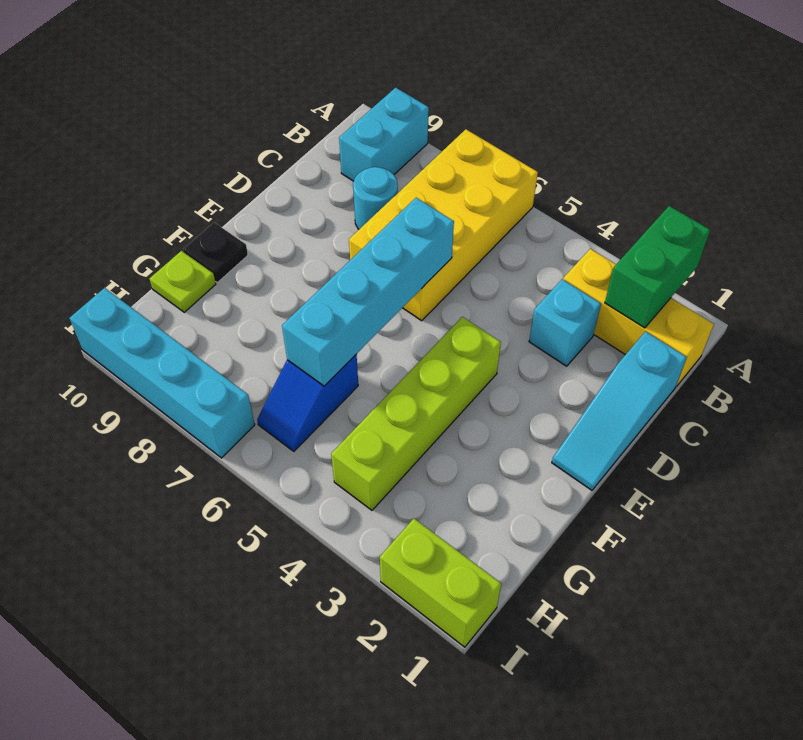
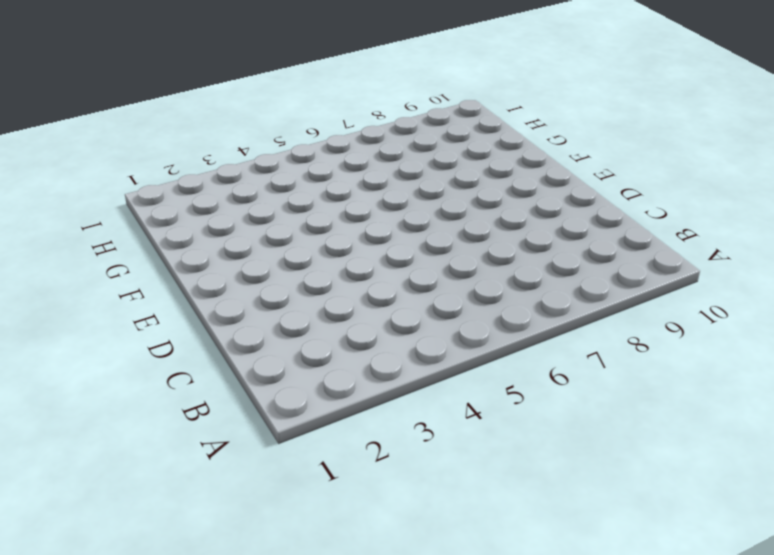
none -> yellow 2x4 brick [349,129,538,321]
none -> cyan 1x2 brick [339,88,429,181]
none -> yellow 1x3 brick [563,249,714,387]

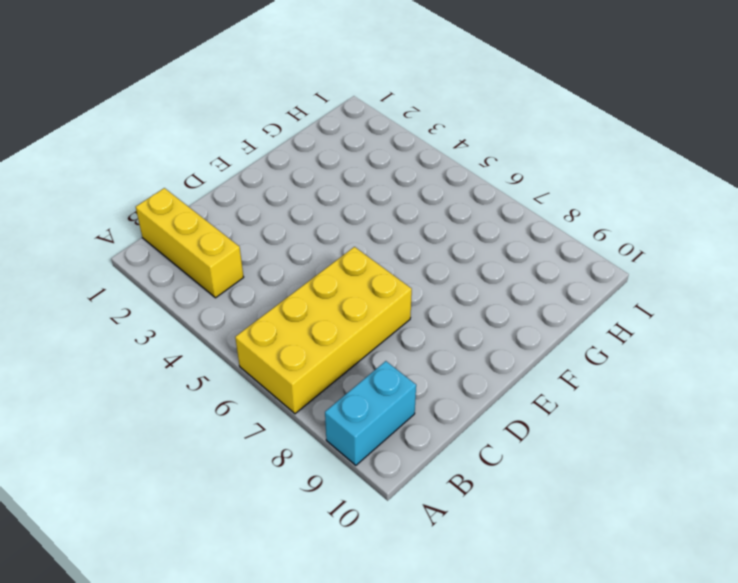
none -> cyan 1x3 slope [552,331,687,490]
none -> cyan 1x1 brick [529,279,601,366]
none -> cyan 1x1 round brick [353,167,398,229]

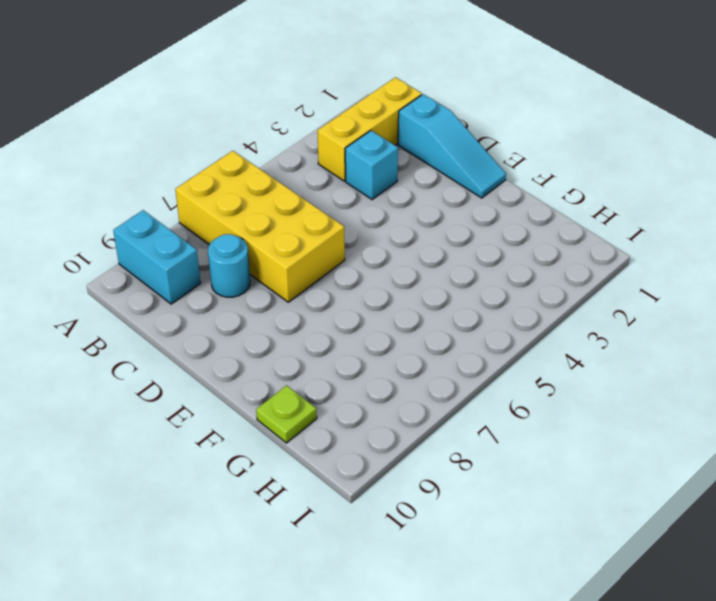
none -> lime 1x4 brick [331,317,501,510]
none -> black 1x1 plate [183,223,248,283]
none -> blue 1x2 slope [257,354,358,451]

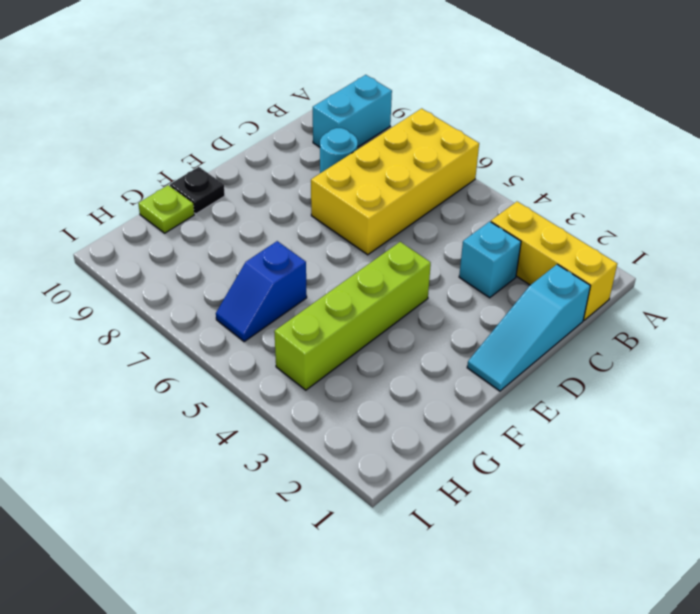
none -> lime 1x2 brick [380,519,501,647]
none -> cyan 1x4 brick [70,288,255,458]
none -> green 1x2 brick [605,206,710,328]

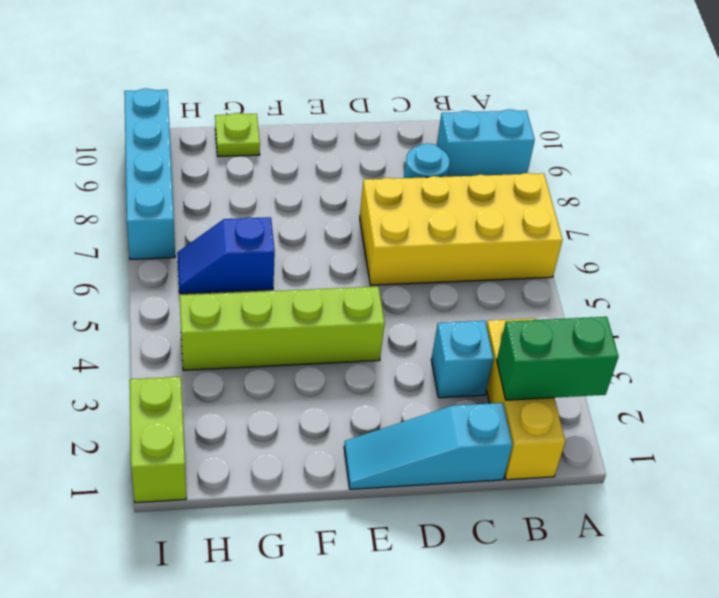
none -> black 1x1 plate [183,223,248,283]
none -> cyan 1x4 brick [282,198,454,386]

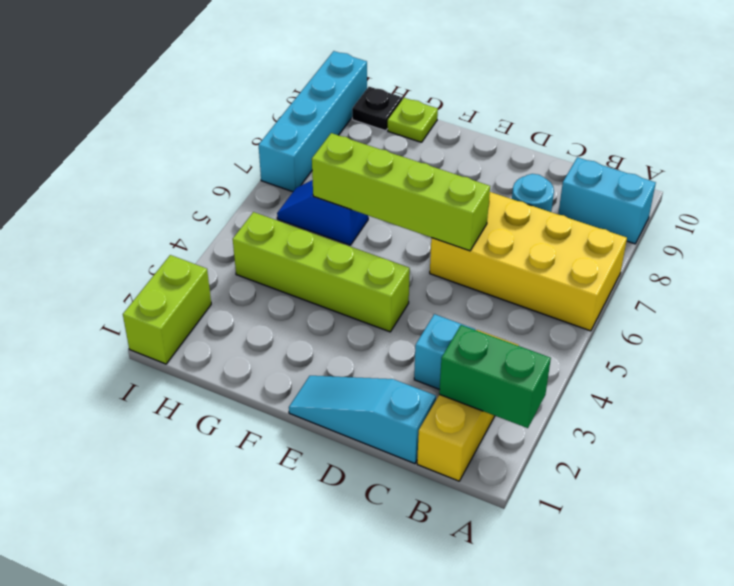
lime 1x4 brick [312,133,490,251] -> cyan 1x4 brick [282,198,454,386]
black 1x1 plate [352,87,402,131] -> black 1x1 plate moved to [183,223,248,283]

